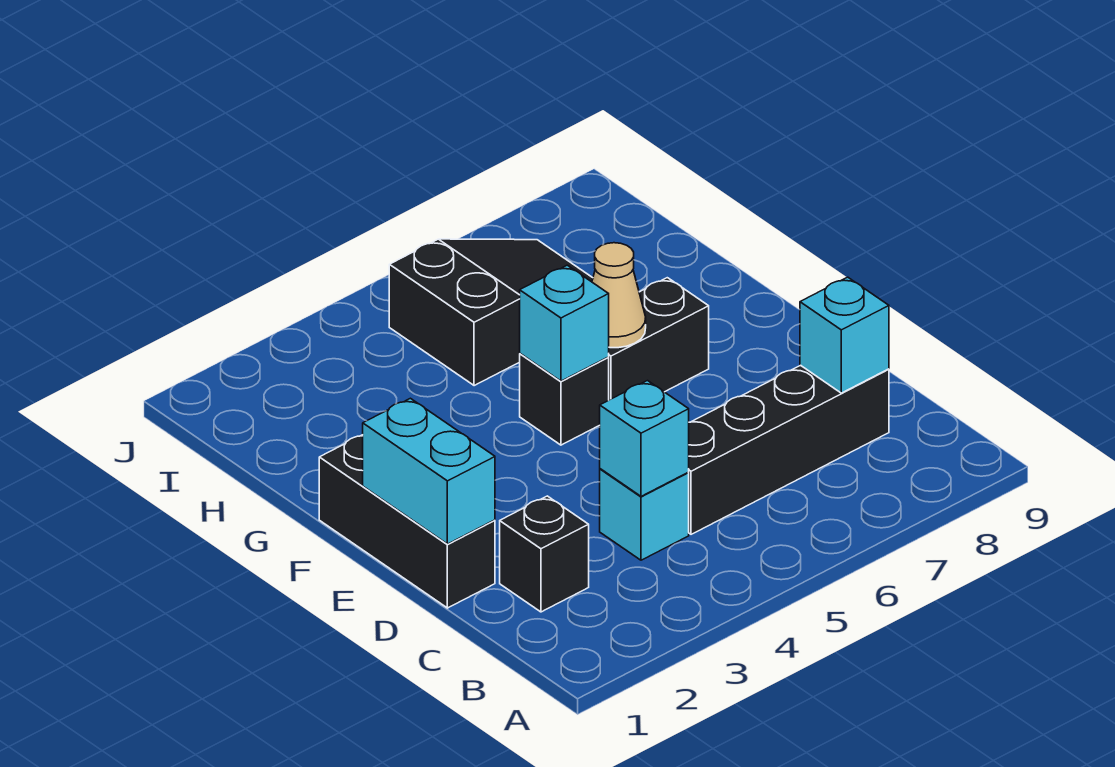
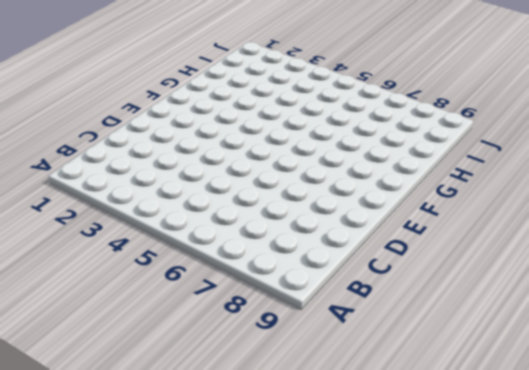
none -> black 1x1 brick [500,496,589,612]
none -> cyan 1x1 brick [600,469,689,560]
none -> black 1x4 brick [688,365,889,534]

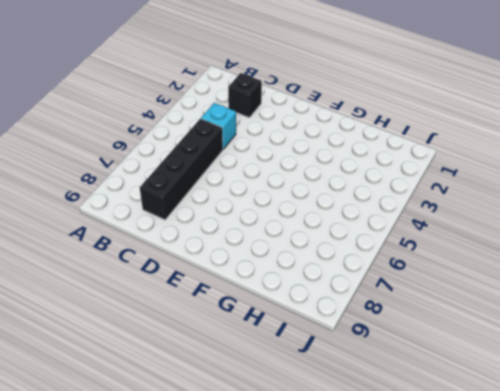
none -> black 1x3 brick [319,435,495,608]
none -> black 1x1 brick [520,354,609,445]
none -> black 1x2 brick [608,278,709,400]

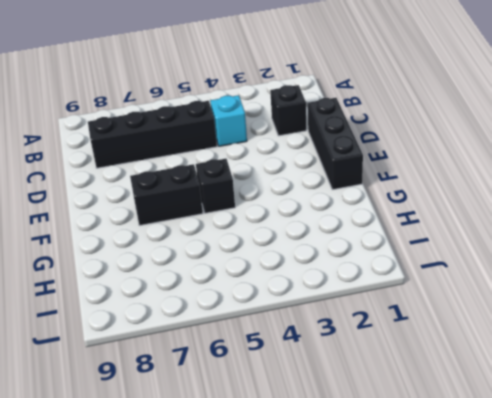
none -> black 2x3 slope [389,239,593,386]
none -> cyan 1x1 brick [600,381,689,496]
none -> cyan 1x1 brick [800,277,889,393]

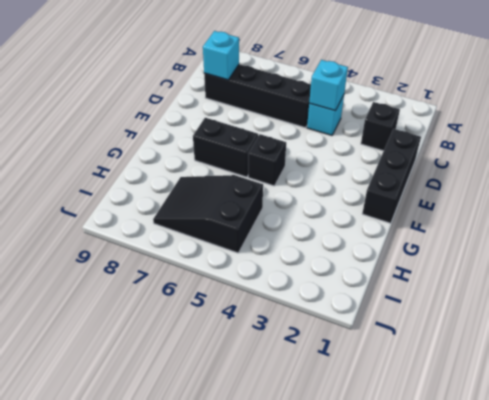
none -> cyan 1x2 brick [363,398,495,544]
none -> cyan 1x1 brick [520,265,609,381]
none -> tan 1x1 cone [592,243,646,348]

